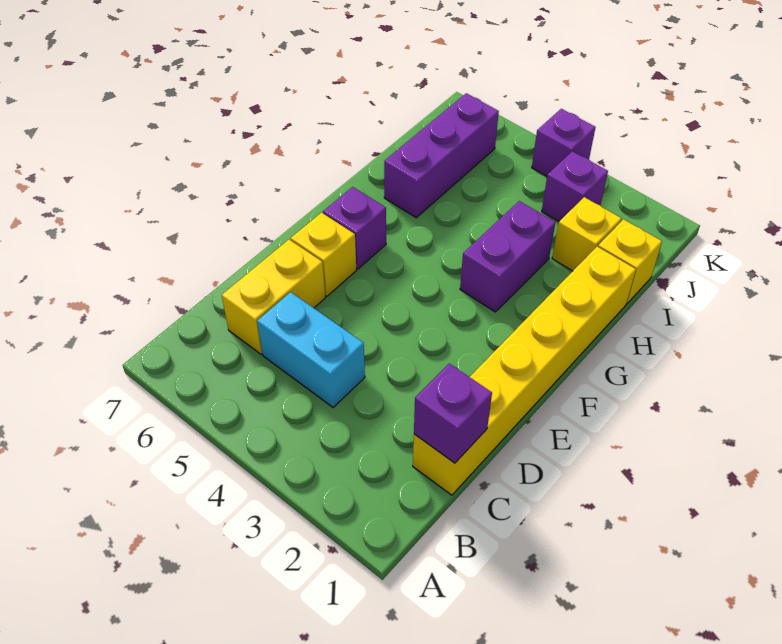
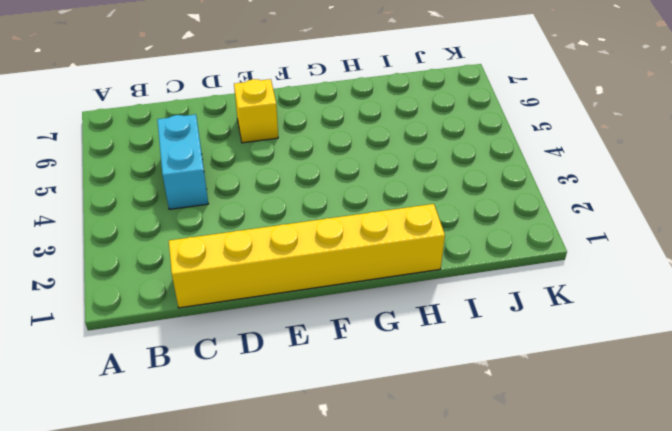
none -> yellow 1x2 brick [222,240,325,354]
none -> purple 1x1 brick [323,187,386,269]
none -> purple 1x2 brick [460,201,556,312]

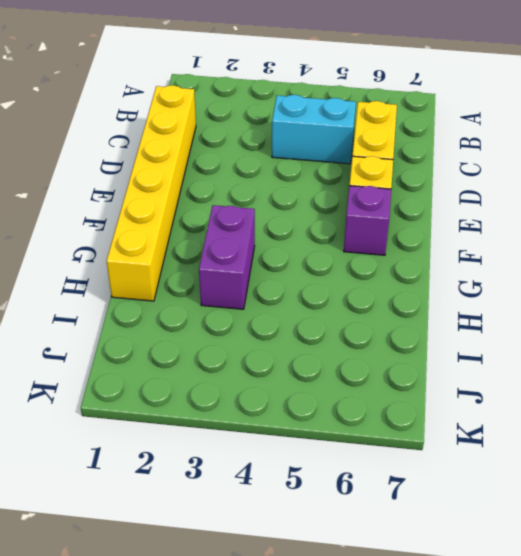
none -> purple 1x3 brick [384,93,499,218]
none -> yellow 1x1 brick [598,219,662,303]
none -> yellow 1x1 brick [552,197,621,271]

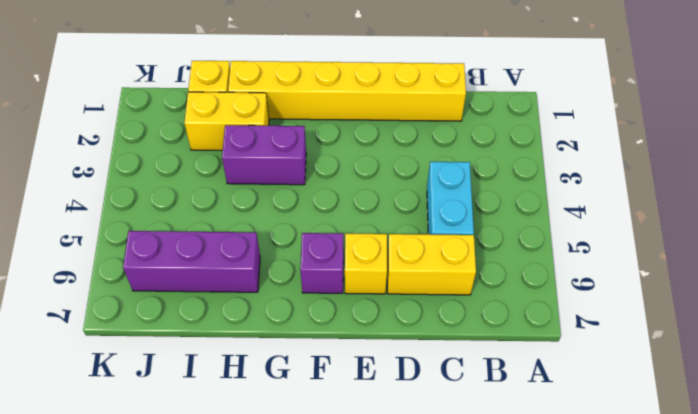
yellow 1x2 brick [184,92,269,150] -> yellow 1x1 brick [552,197,621,271]
none -> purple 1x1 brick [542,151,608,222]
none -> purple 1x1 brick [532,109,596,176]
none -> purple 1x1 brick [414,364,492,463]

